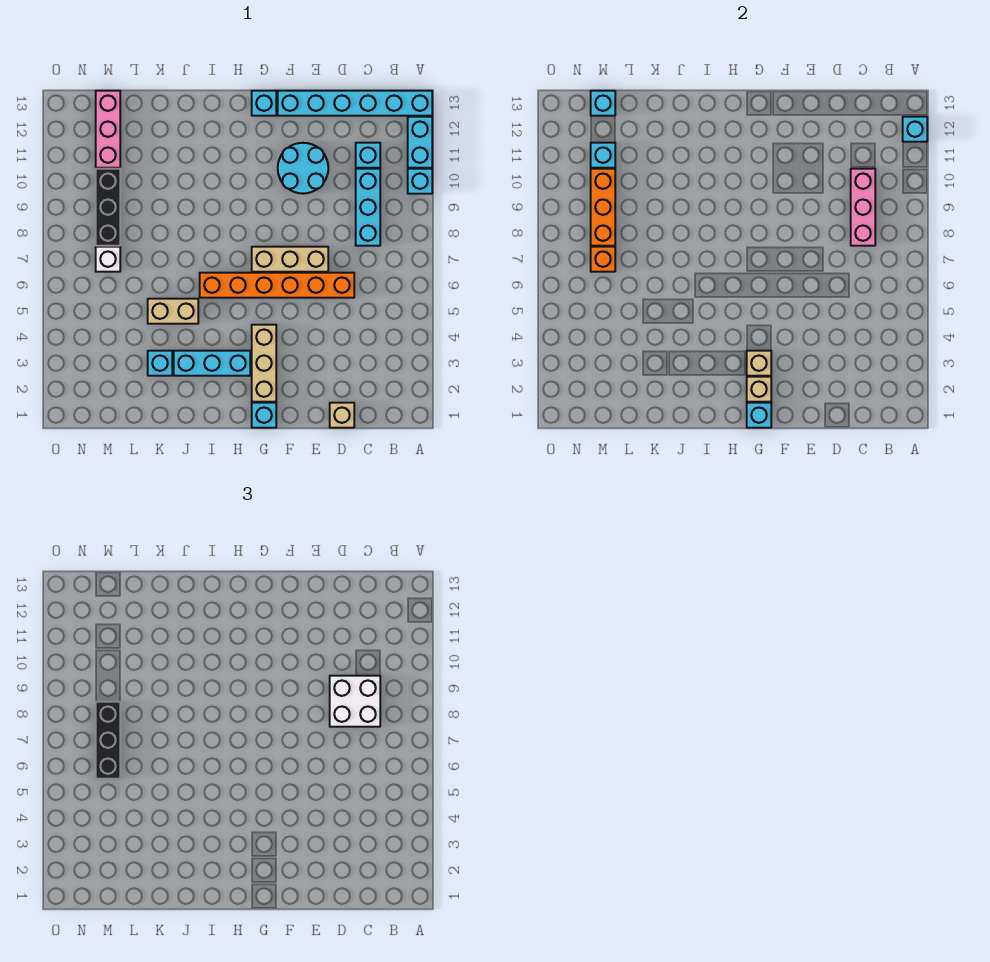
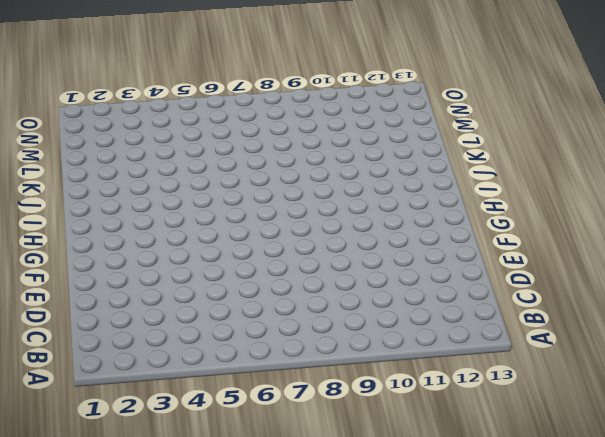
none -> cyan 1x1 brick [408,169,432,194]
none -> cyan 1x2 brick [408,117,432,168]
none -> cyan 1x6 brick [278,91,432,116]

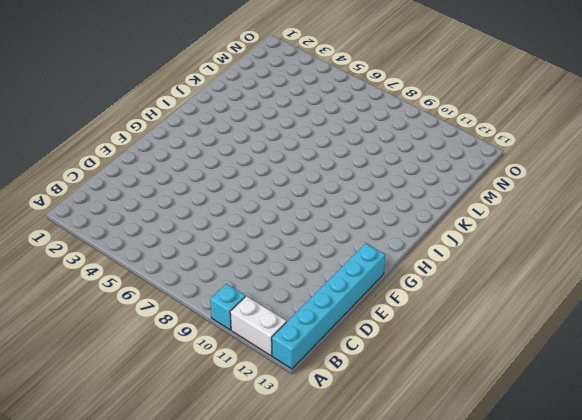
white 1x2 brick [230,296,287,356] -> cyan 1x2 brick [408,117,432,168]
none -> cyan 1x3 brick [356,169,380,246]
none -> cyan 1x1 brick [356,143,380,168]
none -> tan 1x1 brick [330,403,354,428]

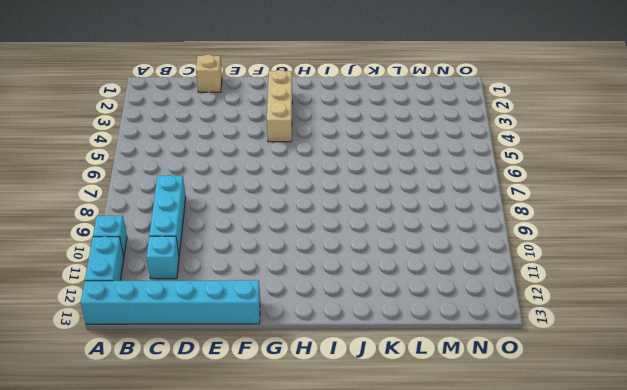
none -> orange 1x6 brick [200,273,354,298]
none -> tan 1x3 brick [252,247,328,272]
none -> cyan 2x2 round brick [278,143,328,194]

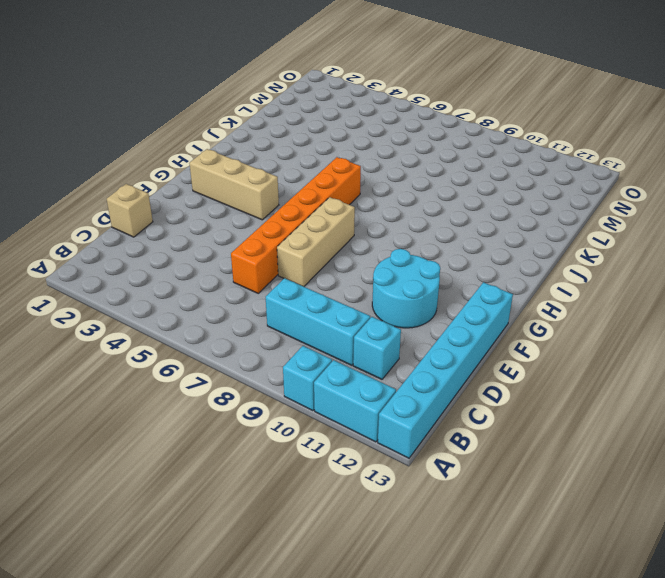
none -> cyan 1x1 brick [252,403,276,428]
none -> cyan 1x1 brick [252,91,276,116]
none -> cyan 1x3 brick [174,351,250,376]

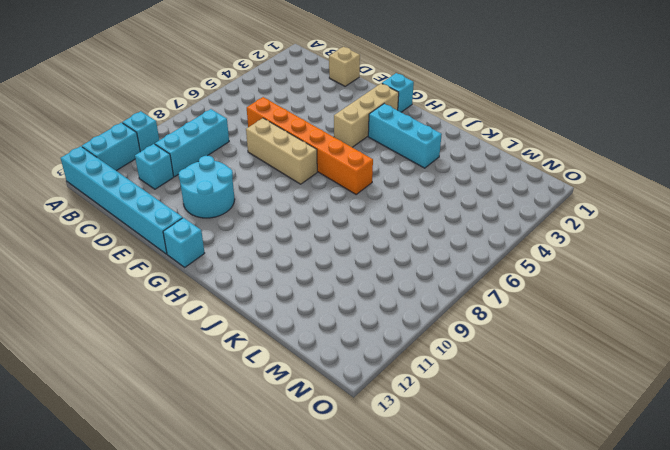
none -> tan 1x2 brick [148,299,198,324]
none -> cyan 1x1 brick [148,351,172,376]
none -> white 1x1 brick [96,247,120,272]

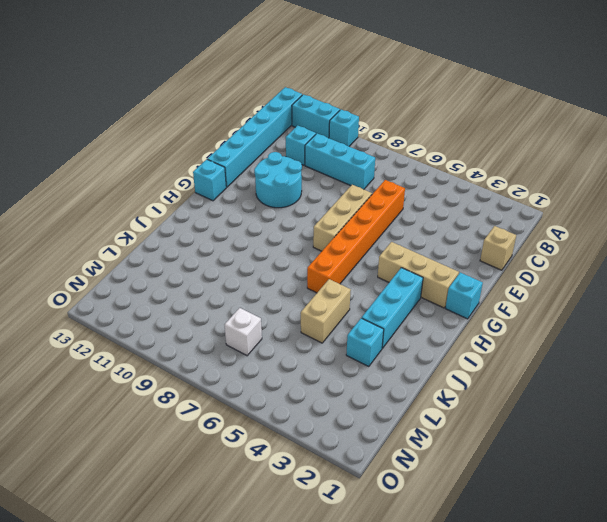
none -> black 1x3 brick [96,169,120,246]
none -> pink 1x3 brick [96,91,120,168]
none -> cyan 1x1 brick [903,117,927,142]

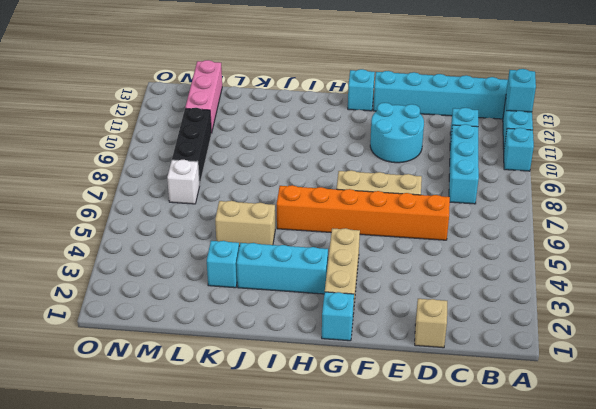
none -> pink 1x3 brick [851,169,875,246]
none -> cyan 1x1 brick [747,403,771,428]
none -> tan 1x1 brick [747,377,771,402]

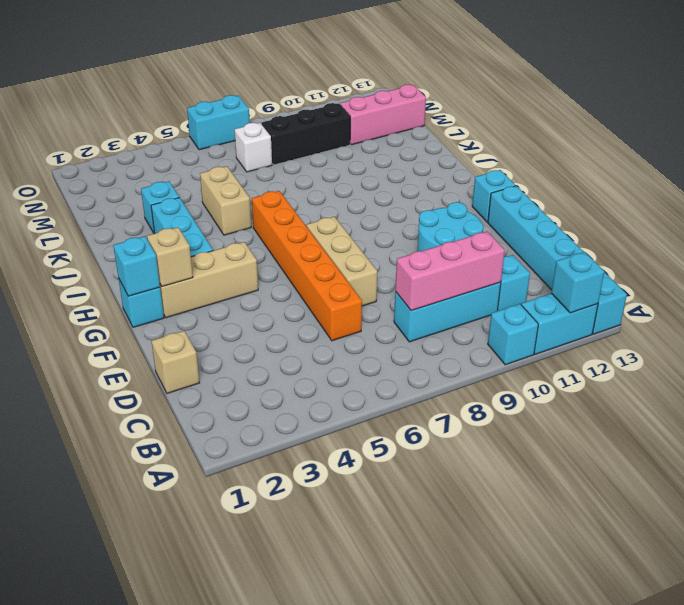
cyan 1x2 brick [187,95,250,150] -> none
none -> tan 1x1 brick [747,351,771,376]
none -> orange 1x1 brick [591,247,615,272]
none -> orange 1x3 brick [591,169,615,246]

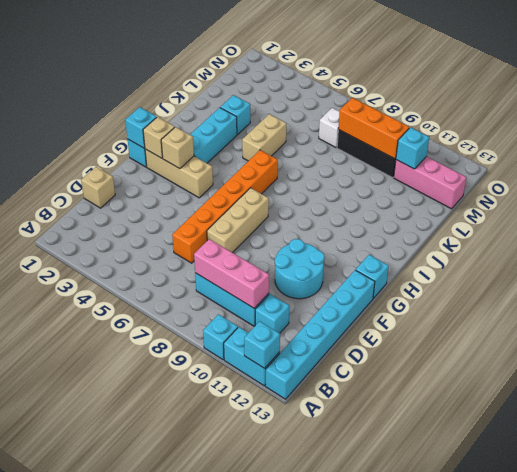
none -> orange 1x1 brick [591,247,615,272]
none -> cyan 1x1 brick [591,91,615,116]
none -> white 2x2 brick [330,676,380,727]

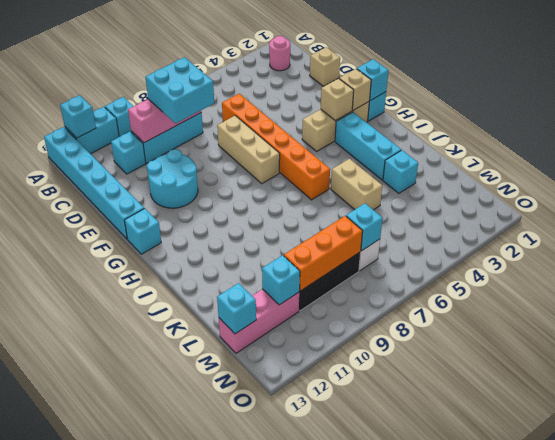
pink 1x1 round brick [269,36,290,71] -> none
cyan 2x2 brick [145,57,214,123] -> white 2x2 brick [330,676,380,727]
cyan 1x1 brick [346,203,382,251] -> orange 1x1 brick [591,247,615,272]
none -> black 1x3 brick [96,702,120,779]

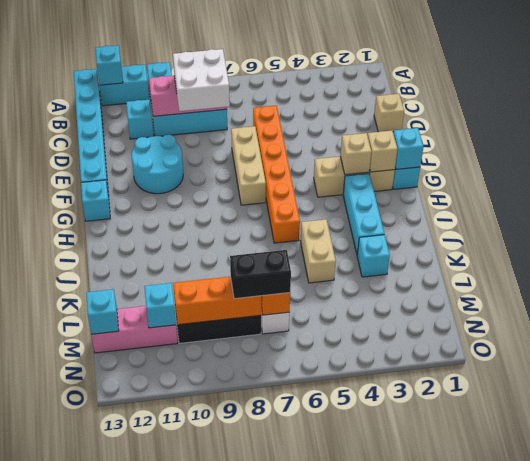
black 1x2 brick [230,250,291,299] -> black 1x3 brick [96,702,120,779]

